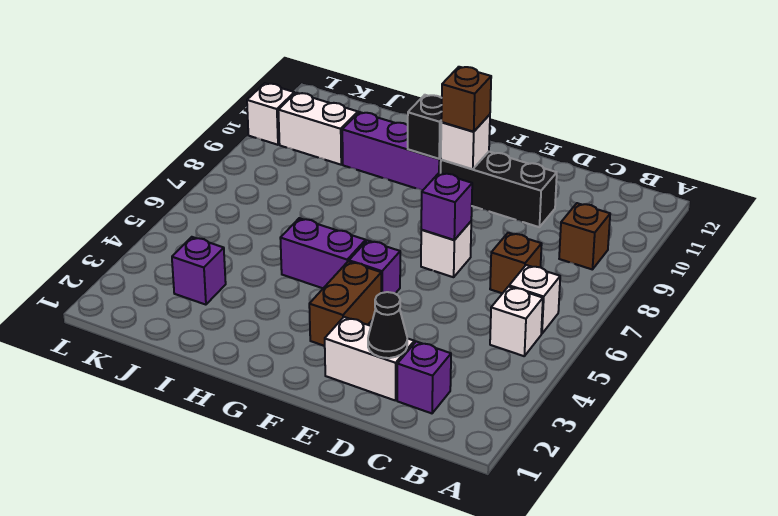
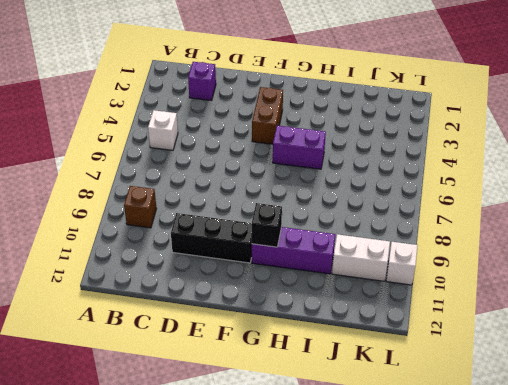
none -> white 1x1 brick [509,265,560,334]
none -> brown 1x1 brick [490,233,542,293]
none -> white 1x2 brick [325,317,414,401]

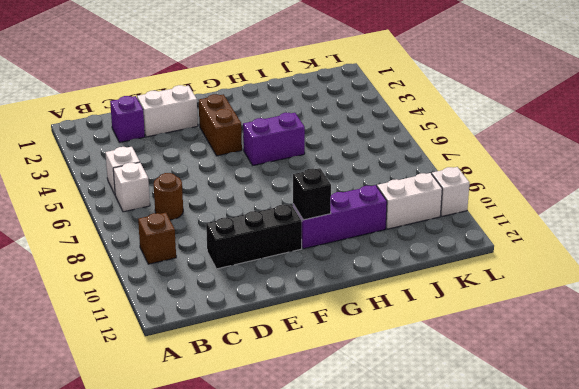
brown 1x1 round brick [154,173,183,220] -> brown 1x1 brick [490,233,542,293]
none -> white 1x1 brick [421,222,471,277]
none -> purple 1x1 brick [349,240,400,293]
none -> purple 1x1 brick [172,237,226,305]

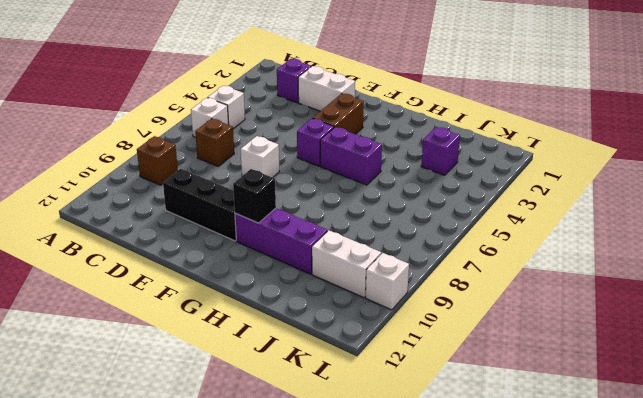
none -> black 1x1 cone [368,292,407,358]
none -> purple 1x1 brick [421,173,472,240]
none -> white 1x1 brick [441,115,490,169]

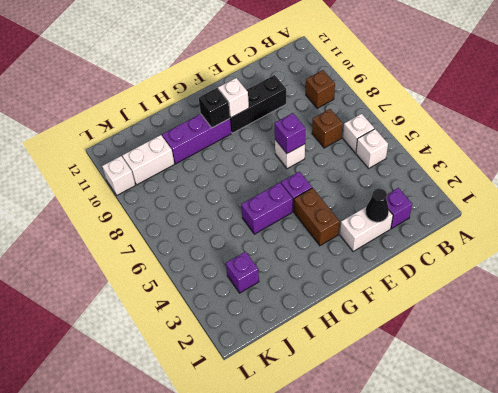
none -> brown 1x1 brick [441,67,491,132]

